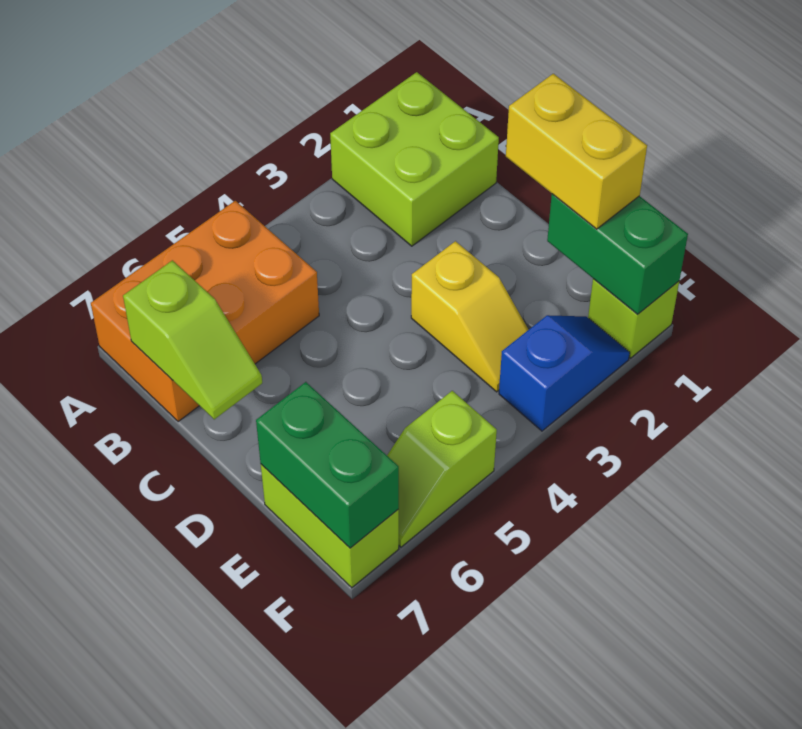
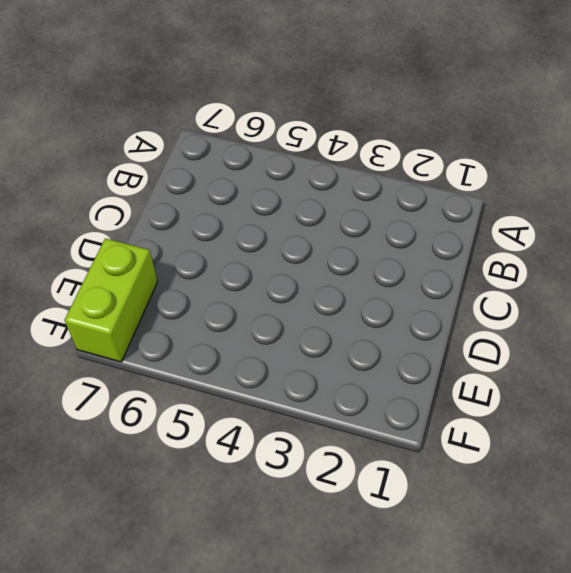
none -> lime 2x2 brick [330,72,499,246]
none -> orange 2x3 brick [91,201,319,422]

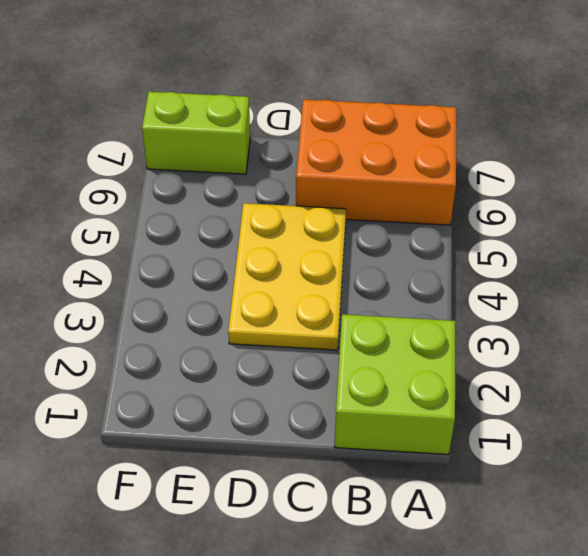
orange 2x3 brick [296,100,456,225] -> orange 2x3 brick turned to [91,201,319,422]
yellow 2x3 plate [228,203,346,350] -> yellow 1x2 slope [411,241,528,392]
none -> lime 1x1 brick [588,279,679,358]
none -> blue 1x2 slope [499,315,630,431]

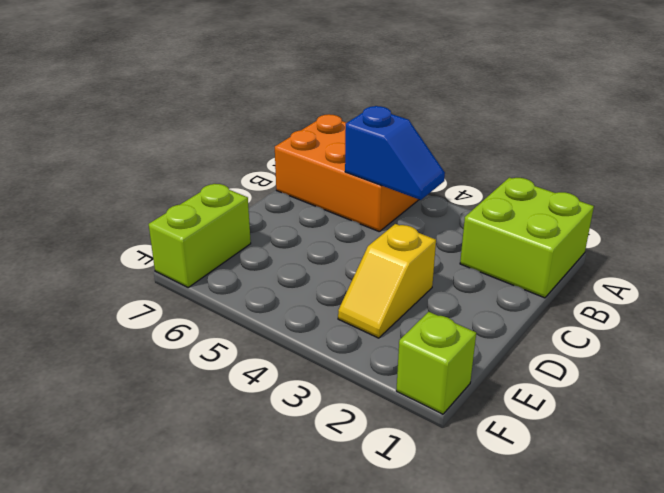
blue 1x2 slope [345,106,445,200] -> blue 1x2 slope moved to [499,315,630,431]
none -> lime 1x2 slope [387,391,497,547]
none -> lime 1x2 slope [123,260,262,419]

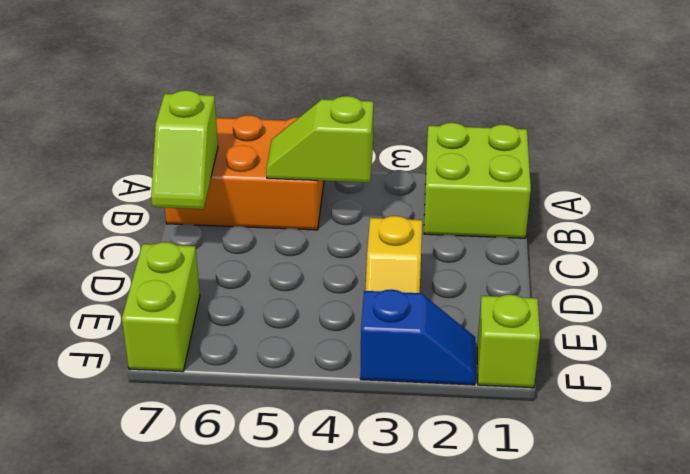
lime 1x2 slope [266,96,373,182] -> lime 1x2 slope moved to [387,391,497,547]
none -> green 1x2 brick [547,194,688,315]
none -> green 1x2 brick [256,382,399,548]

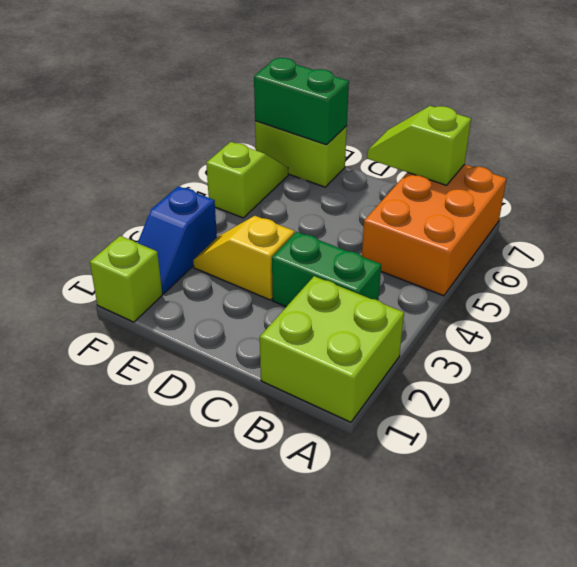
green 1x2 brick [272,232,381,307] -> green 1x2 brick moved to [547,194,688,315]
none -> yellow 1x2 brick [506,74,647,229]

